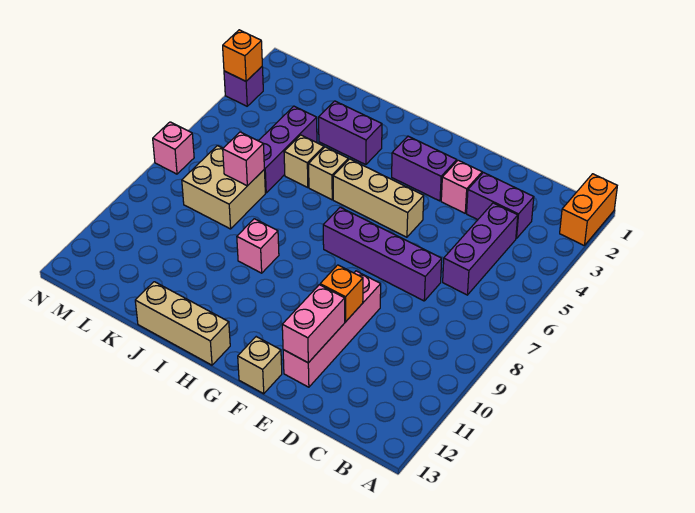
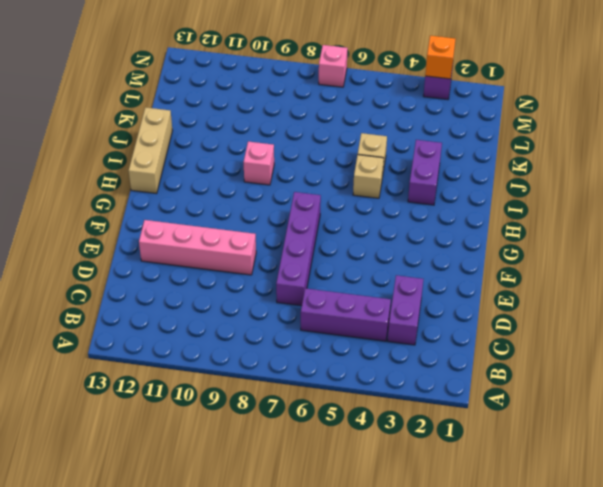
none -> orange 1x2 brick [560,174,617,246]
none -> pink 1x1 brick [441,160,482,213]
none -> purple 1x2 brick [392,136,457,201]

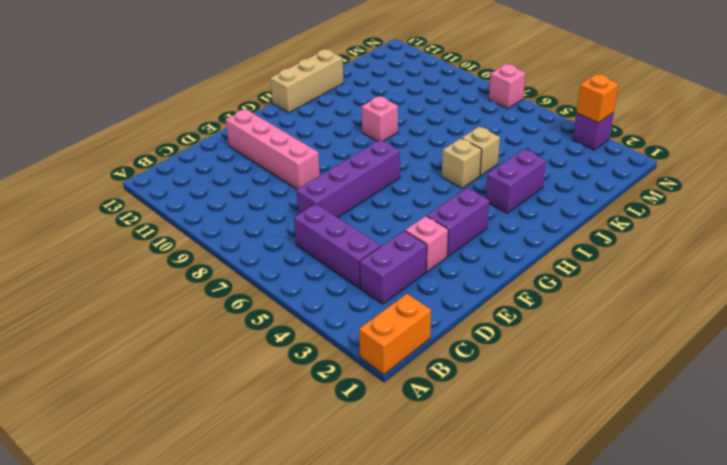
orange 1x2 brick [359,294,431,375] -> orange 1x2 brick turned to [560,174,617,246]
none -> tan 1x3 brick [333,159,424,237]
none -> tan 1x1 brick [238,337,282,394]
none -> purple 1x3 brick [259,106,317,193]

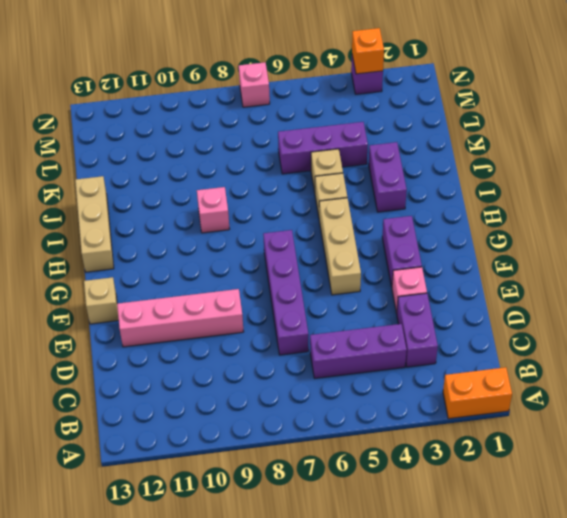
none -> tan 2x2 brick [182,146,265,229]
none -> orange 1x1 brick [320,265,363,322]
none -> pink 1x2 brick [282,285,345,363]

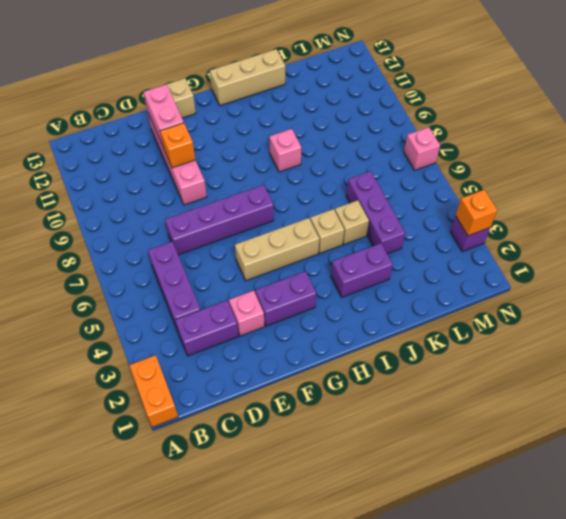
none -> tan 2x2 brick [182,146,265,229]
none -> pink 1x1 brick [223,132,264,186]

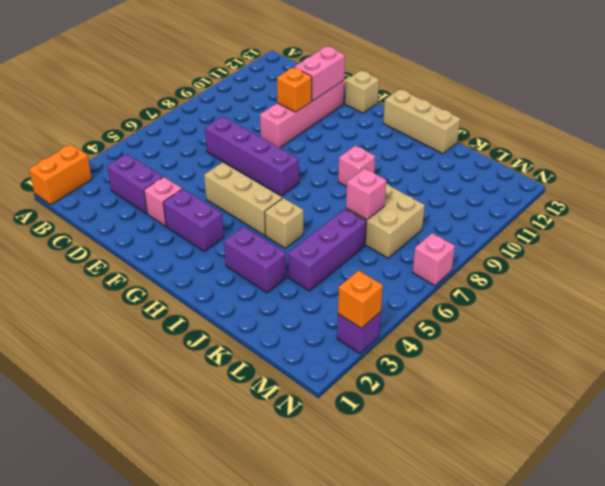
none -> purple 1x3 brick [443,203,518,295]
none -> tan 1x1 brick [284,135,324,188]

